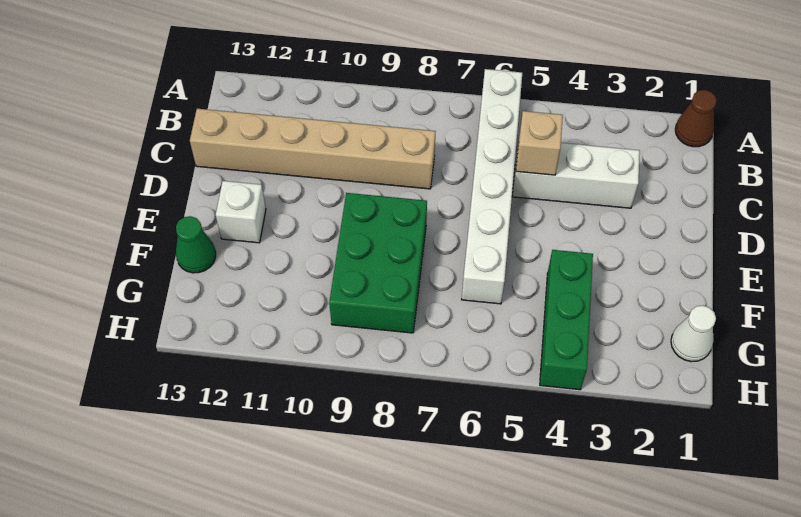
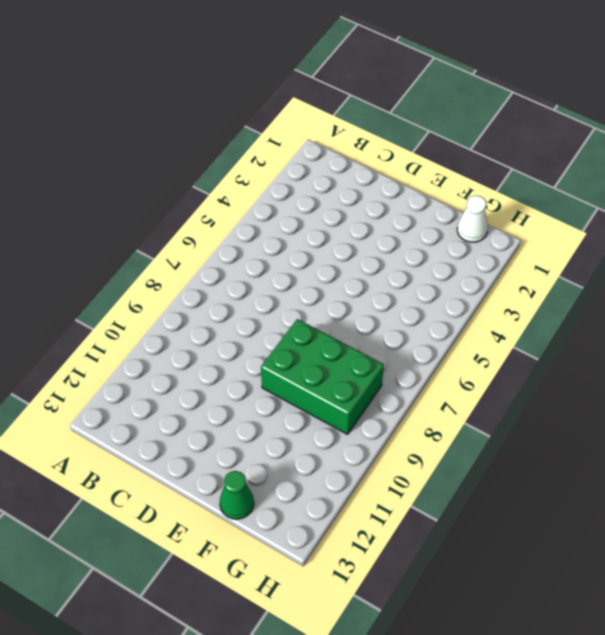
none -> brown 1x1 cone [675,90,717,147]
none -> white 1x6 brick [462,69,522,304]

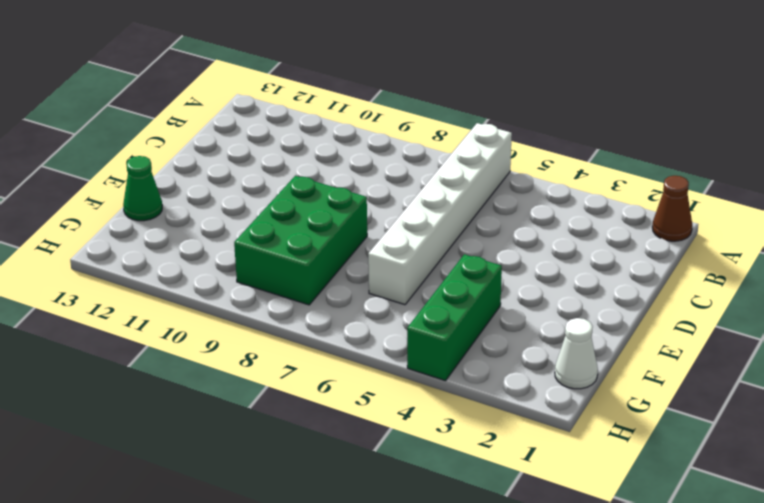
none -> white 1x3 brick [512,143,640,208]
none -> tan 1x6 brick [190,109,436,189]

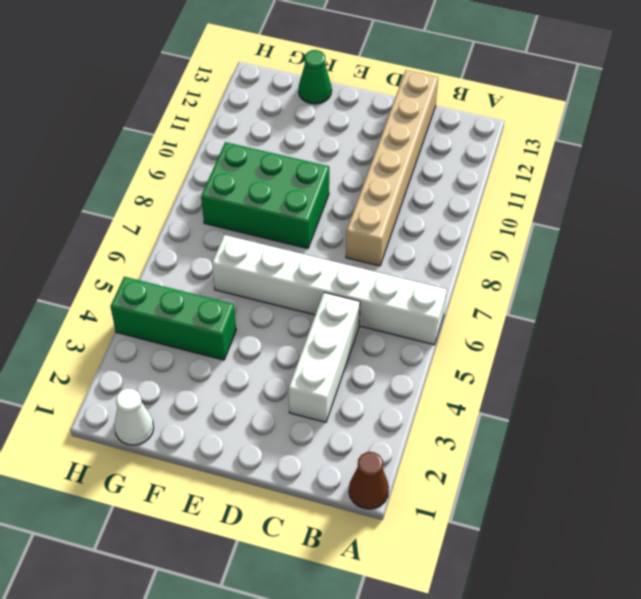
none -> white 1x1 brick [216,181,266,243]
none -> tan 1x1 brick [516,111,563,175]

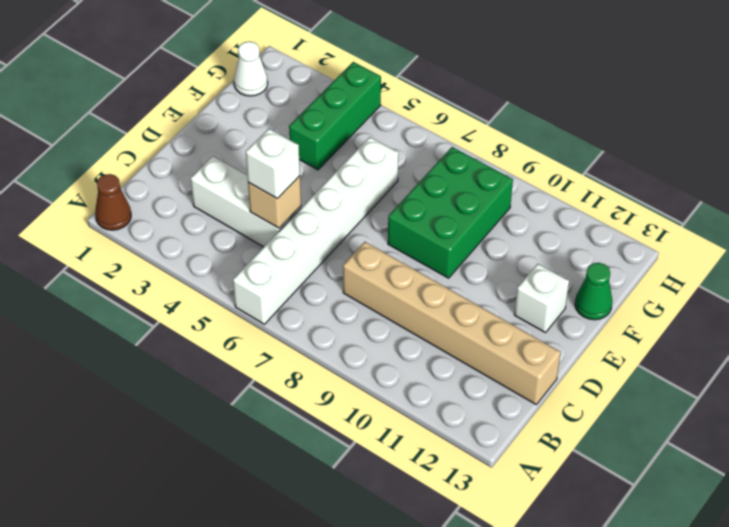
white 1x1 brick [246,129,300,199] -> none

